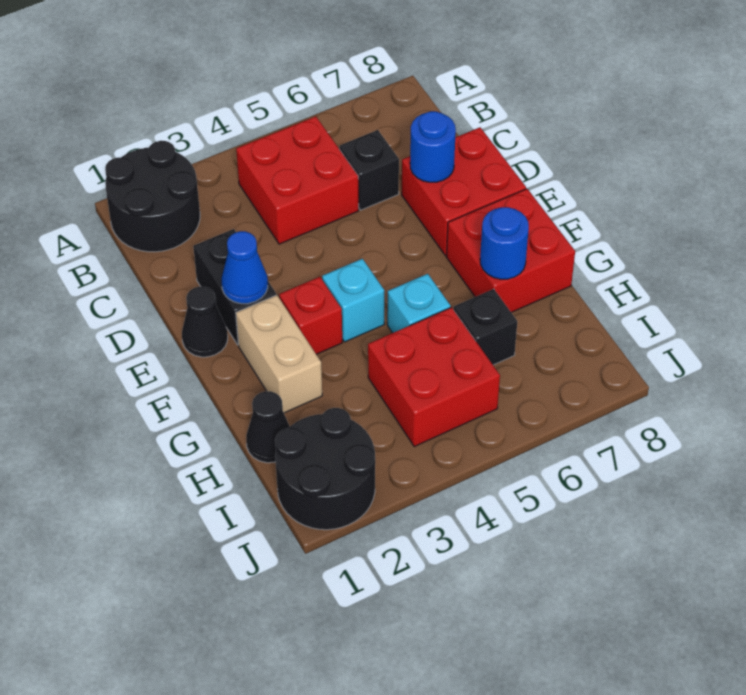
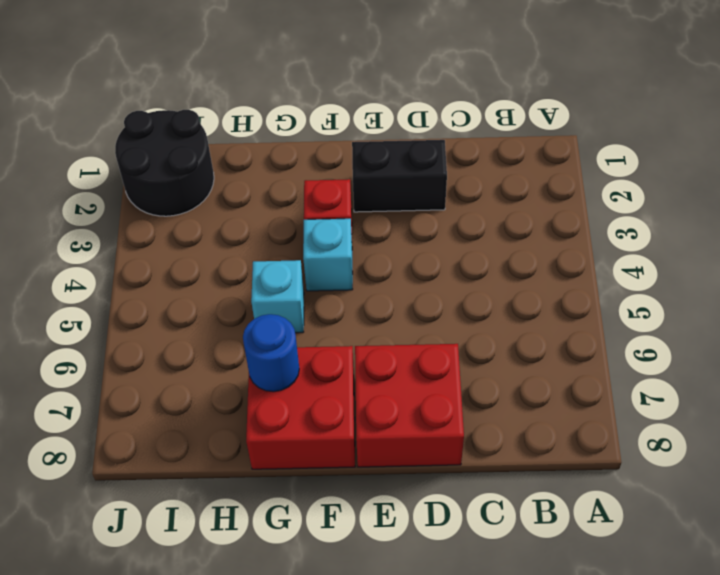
none -> black 2x2 round brick [105,141,200,252]
none -> red 2x2 brick [236,116,359,244]
none -> black 1x1 brick [339,130,399,210]

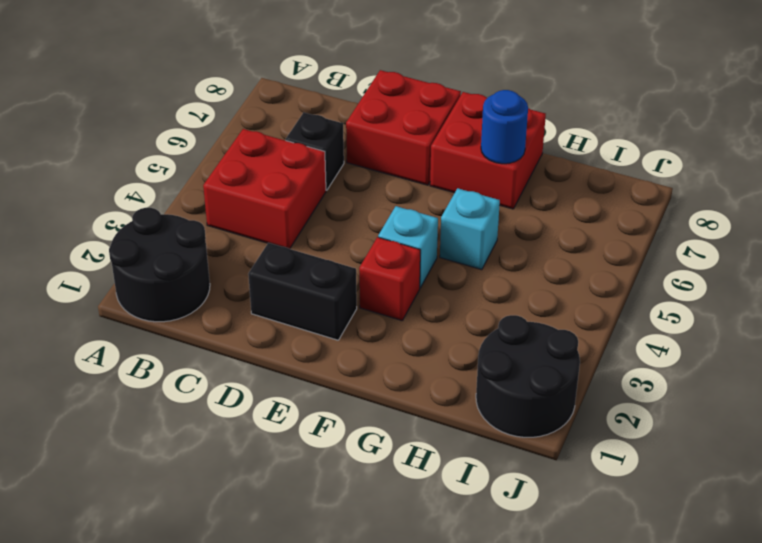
none -> black 1x1 cone [182,287,228,357]
none -> tan 1x2 brick [236,295,322,413]
none -> black 1x1 cone [246,391,290,463]

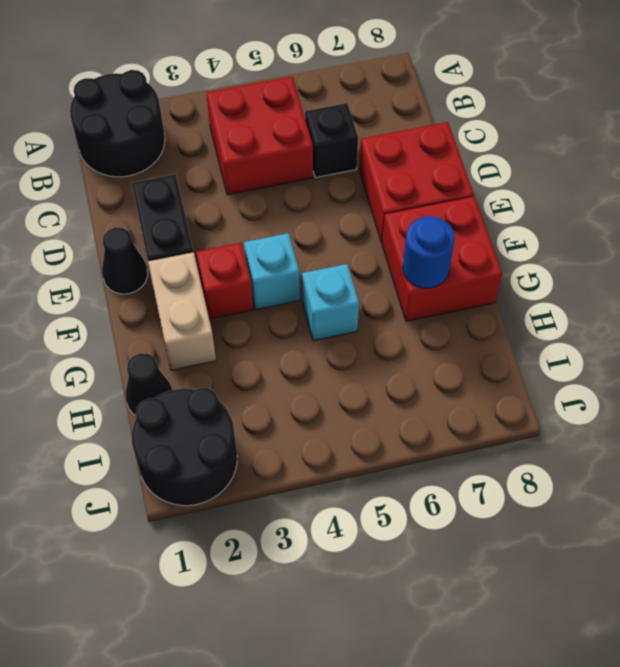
none -> red 2x2 brick [368,307,500,447]
none -> black 1x1 brick [454,289,517,365]
none -> blue 1x1 round brick [410,111,456,182]

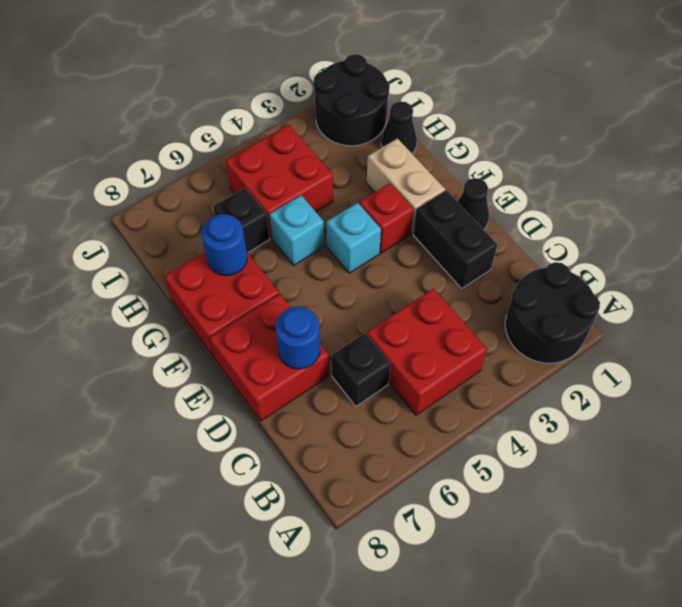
none -> blue 1x1 cone [222,231,268,304]

